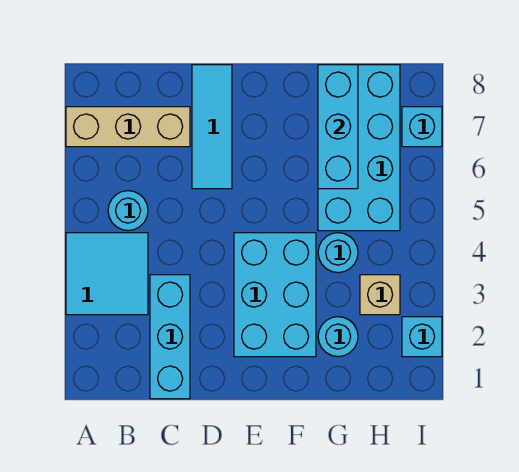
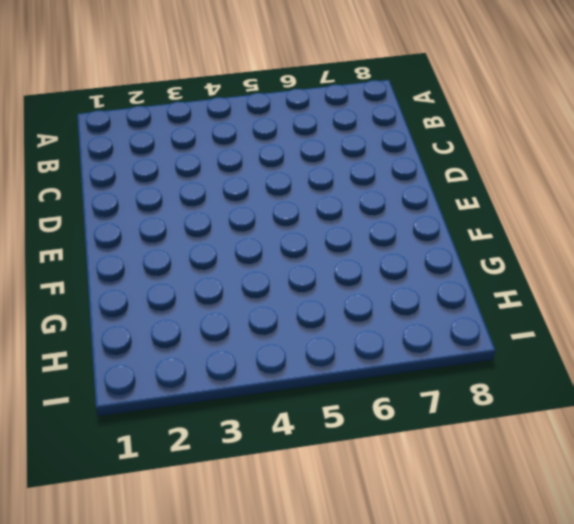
none -> cyan 2x2 tile [66,233,148,315]
none -> tan 1x3 brick [66,107,190,147]
none -> cyan 1x1 round brick [108,191,148,231]

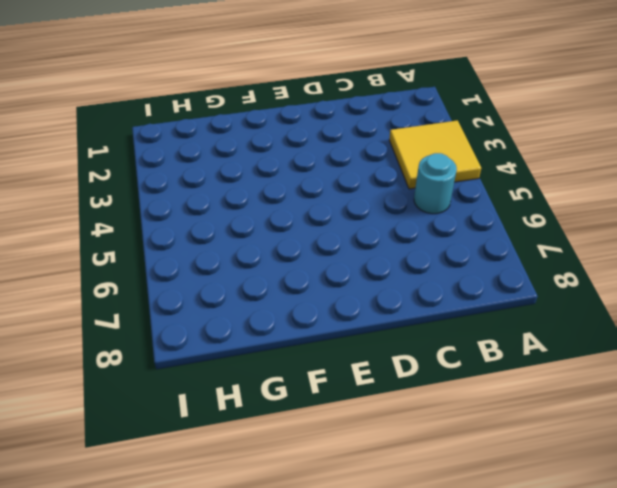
yellow 2x2 tile [389,120,481,189] -> cyan 2x2 tile [66,233,148,315]
none -> tan 1x3 brick [66,107,190,147]
none -> cyan 1x3 brick [150,275,190,399]
none -> cyan 1x3 tile [192,65,232,189]

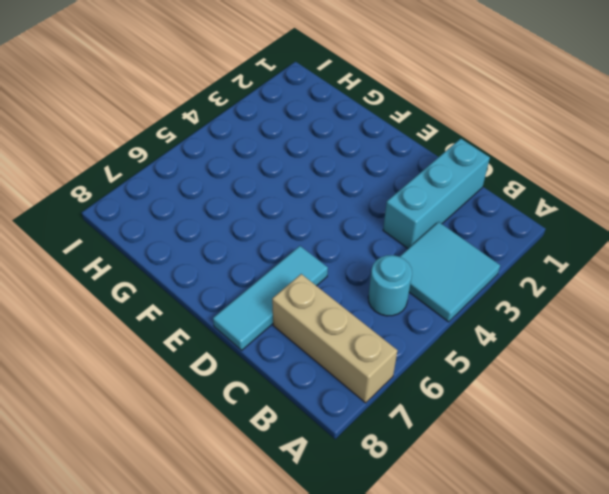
none -> cyan 2x3 brick [234,233,316,357]
none -> cyan 1x1 round brick [318,317,358,357]
none -> cyan 1x1 round brick [318,233,358,273]

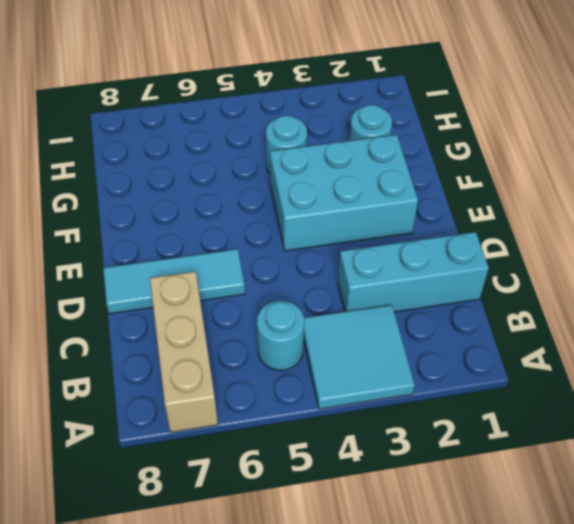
none -> cyan 2x4 brick [318,65,400,231]
none -> tan 1x1 brick [360,275,400,315]
none -> cyan 1x1 brick [402,317,442,357]

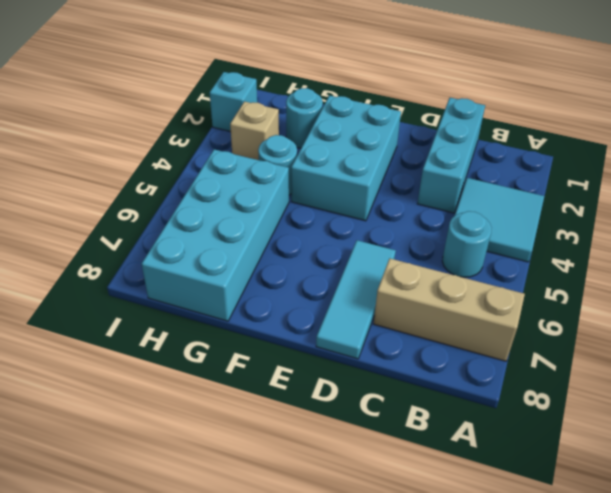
none -> cyan 1x1 brick [402,107,442,147]
none -> cyan 1x3 brick [318,65,358,189]

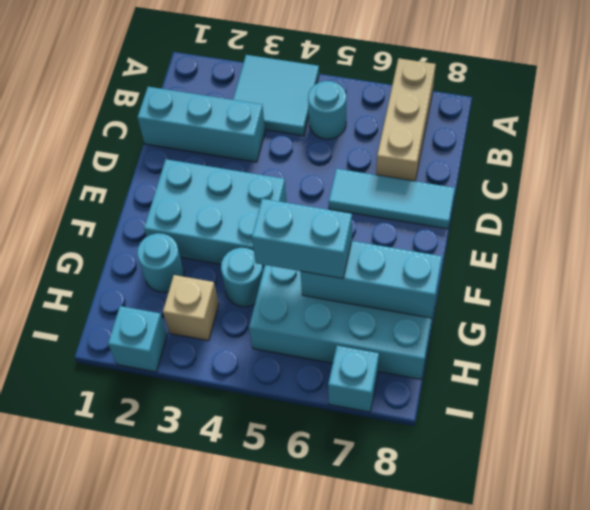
cyan 1x2 brick [252,199,352,279] -> none

